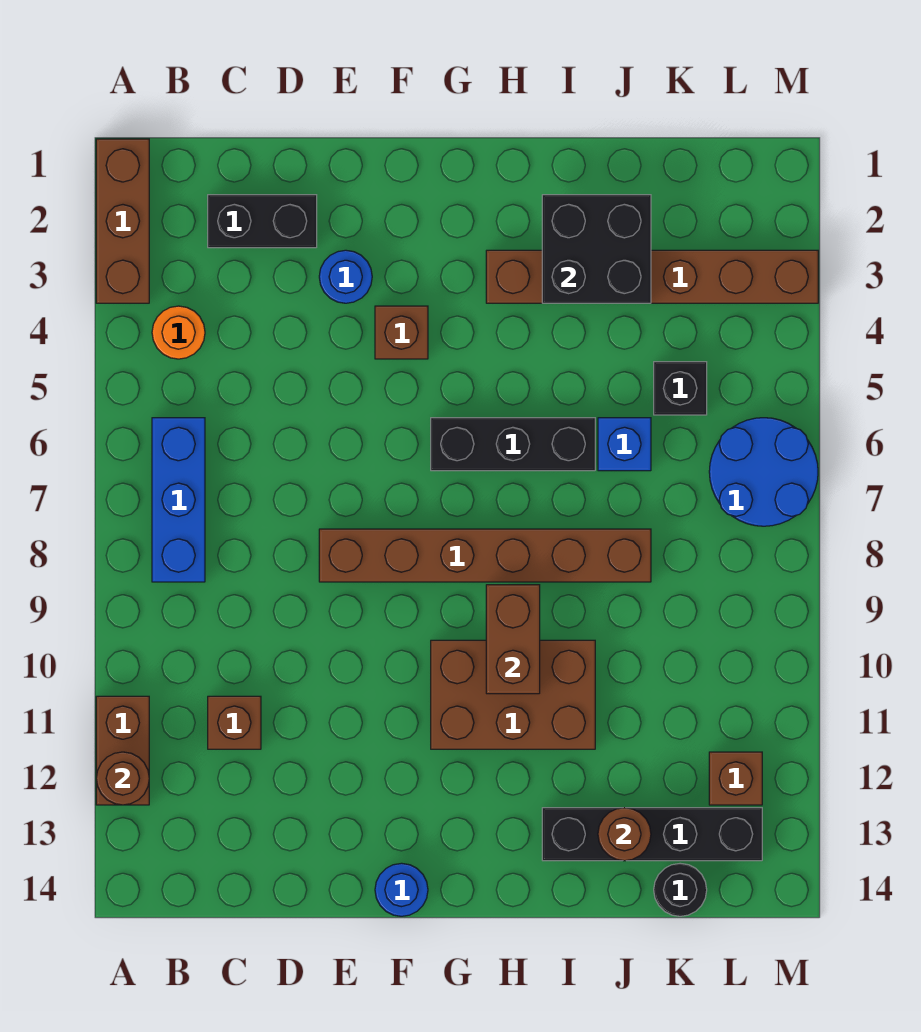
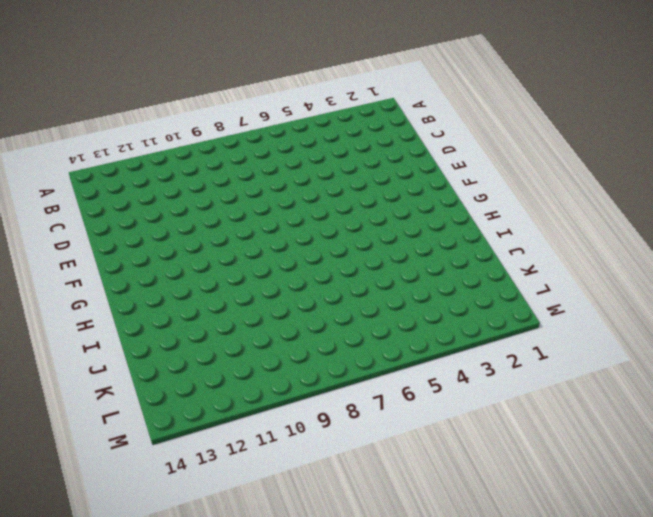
none -> brown 1x3 brick [96,139,149,303]
none -> brown 1x2 brick [96,696,149,805]
none -> orange 1x1 round brick [152,306,205,359]

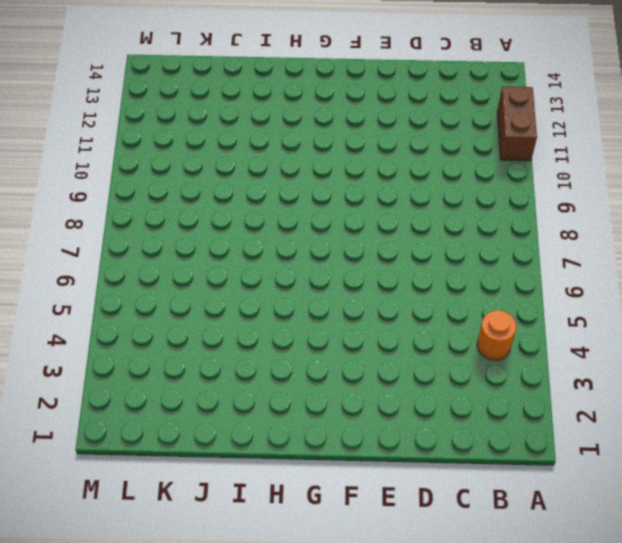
none -> brown 1x3 brick [96,139,149,303]
none -> blue 1x3 brick [152,418,205,582]
none -> black 1x2 brick [208,195,317,248]

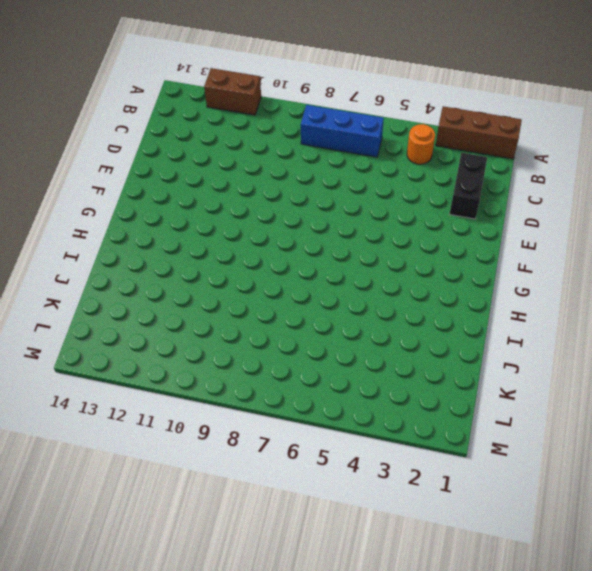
none -> brown 1x1 brick [208,696,261,749]
none -> blue 1x1 round brick [319,250,372,303]
none -> brown 1x6 brick [319,529,651,582]

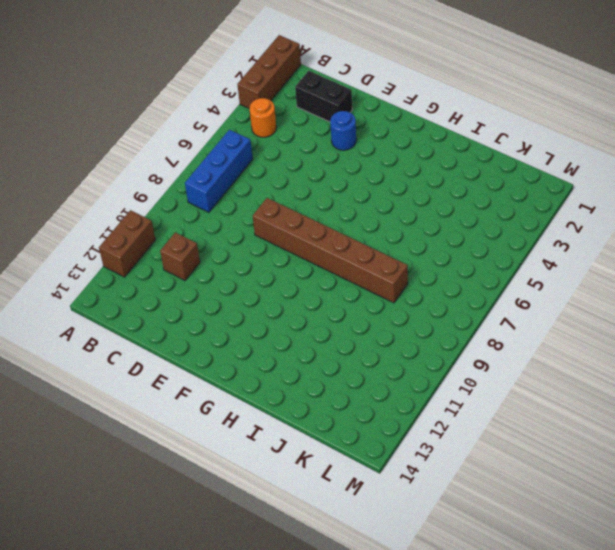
none -> brown 1x1 brick [375,306,428,359]
none -> blue 1x1 round brick [375,863,428,916]
none -> black 1x3 brick [431,418,595,471]

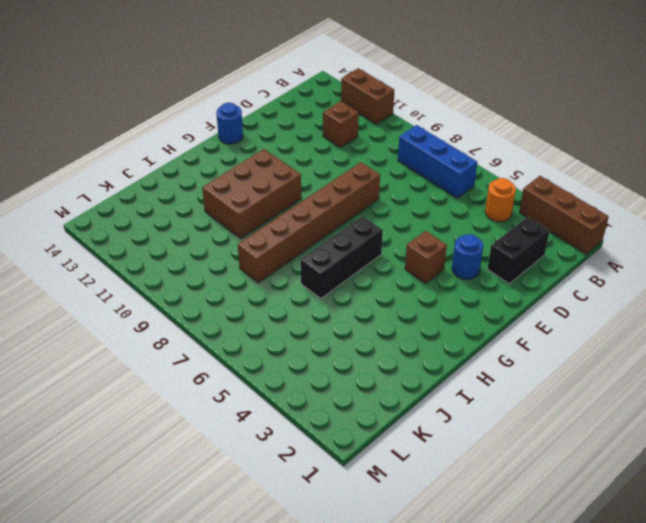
none -> brown 1x6 brick [486,250,818,303]
none -> black 1x4 brick [542,808,762,861]
none -> blue 1x1 brick [598,418,651,471]

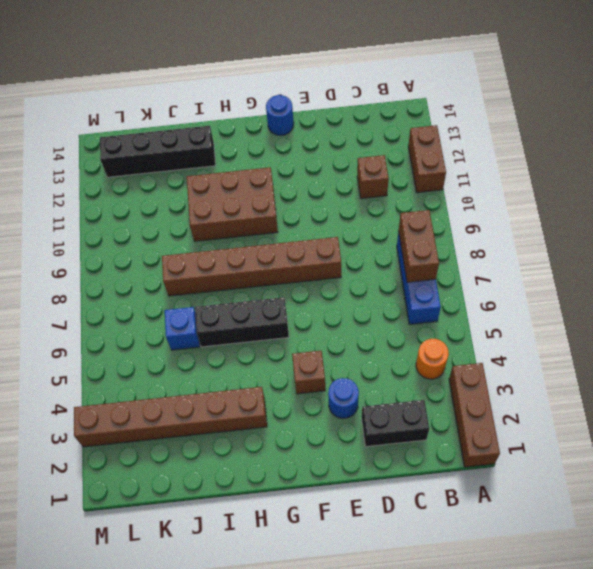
brown 1x2 brick [399,210,439,282] -> brown 1x2 brick moved to [486,585,540,694]
none -> black 1x1 brick [654,362,707,415]
none -> black 1x1 round brick [654,863,707,916]
none -> blue 2x2 round brick [709,418,818,526]

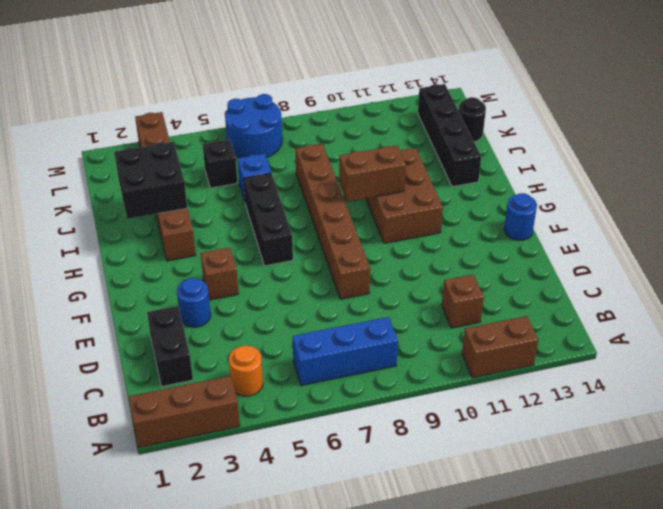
none -> brown 1x1 brick [709,752,762,805]
none -> brown 1x1 round brick [96,752,149,805]
none -> brown 1x1 round brick [598,808,651,861]

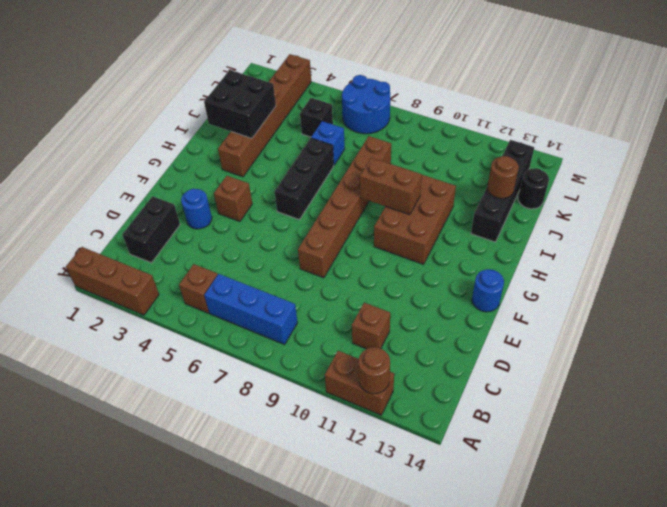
brown 1x1 brick [179,264,218,313] -> brown 1x1 brick moved to [709,752,762,805]
none -> orange 1x1 round brick [152,306,205,359]

